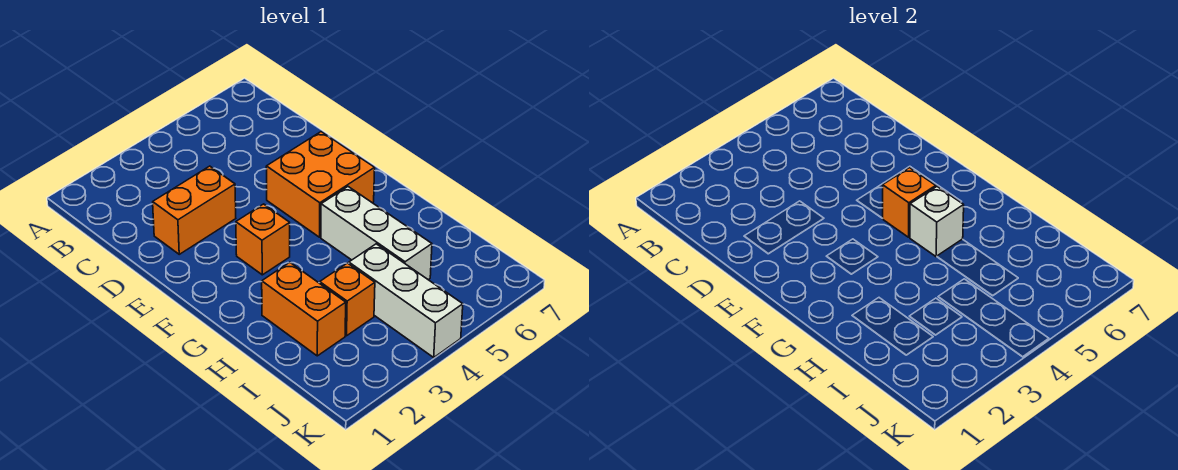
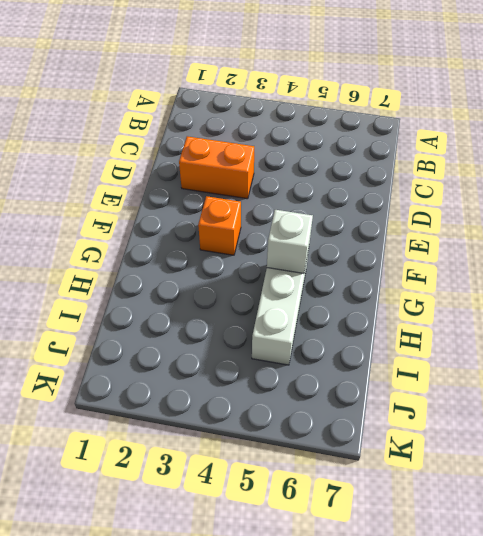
none -> orange 2x2 brick [266,132,375,237]
none -> orange 1x2 brick [262,262,346,356]

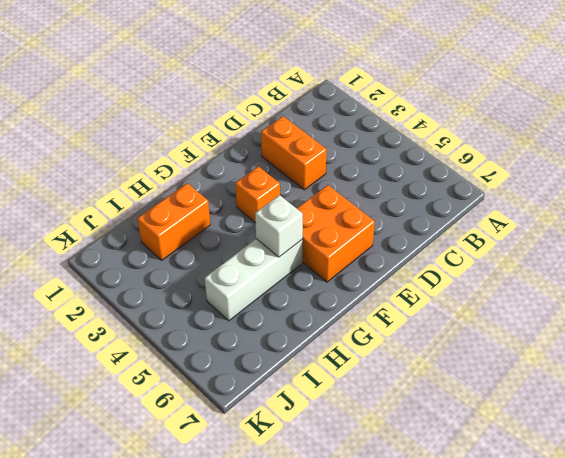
none -> orange 1x1 brick [320,263,375,336]
none -> white 1x3 brick [349,244,463,357]

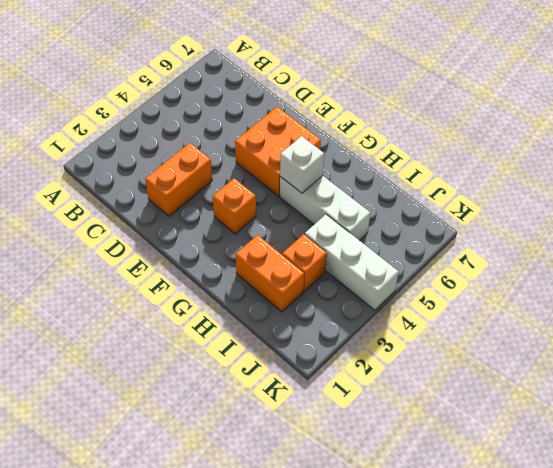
none -> orange 1x1 brick [882,168,936,237]

